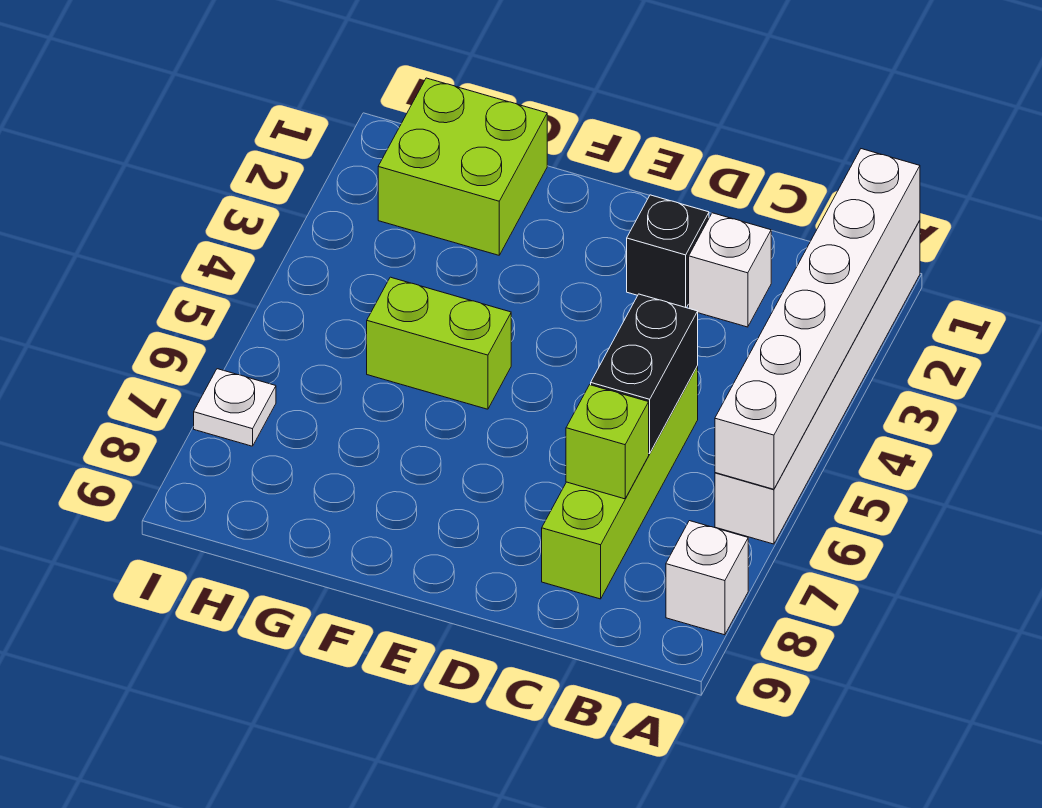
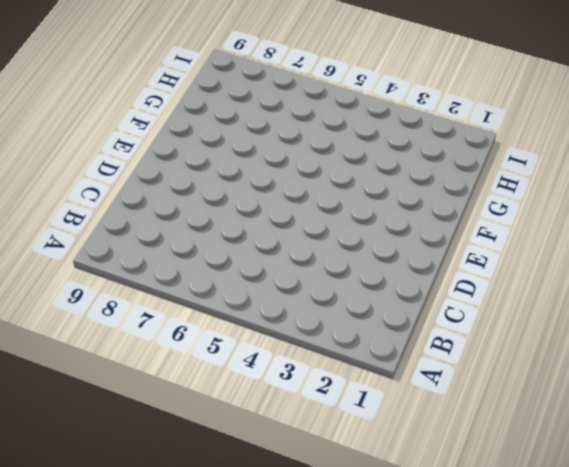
none -> white 1x6 brick [715,221,920,544]
none -> white 1x1 brick [666,521,748,635]

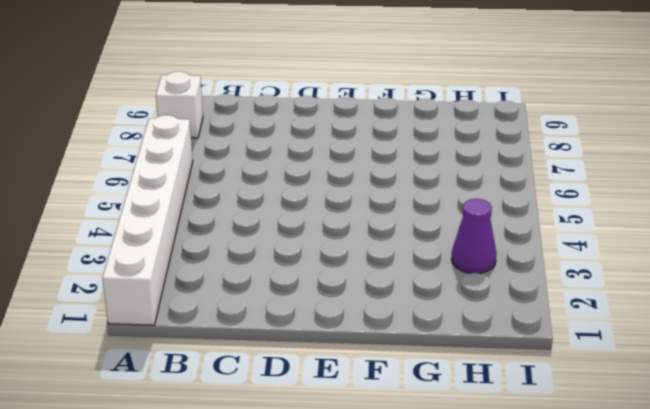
purple 1x1 cone [451,199,496,273] -> none
none -> white 1x1 brick [689,213,771,327]
none -> lime 1x4 brick [542,366,698,599]

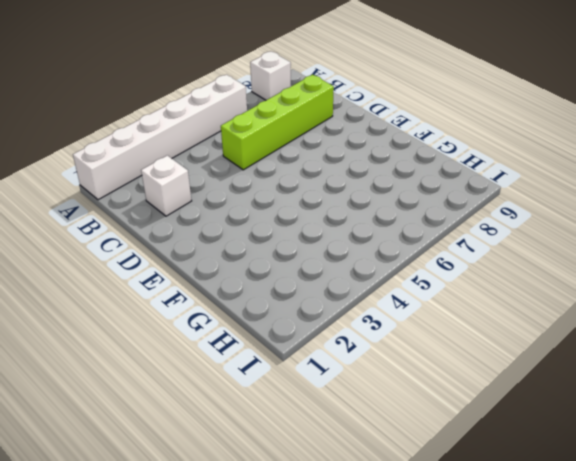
none -> black 1x1 brick [627,195,709,308]
none -> lime 1x2 brick [367,277,511,409]

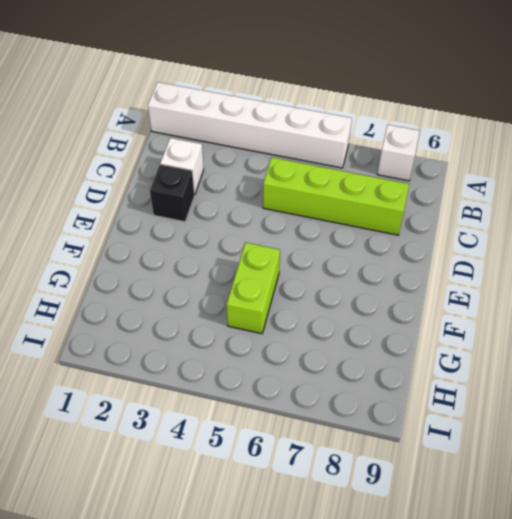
none -> lime 2x2 brick [378,78,547,255]
none -> white 1x1 plate [194,369,276,446]

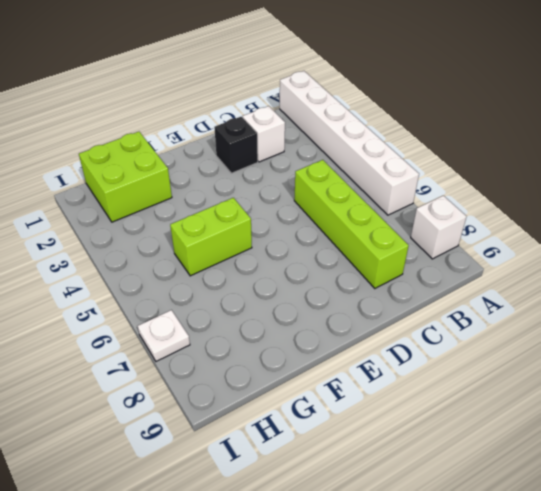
none -> white 1x6 brick [715,149,920,489]
none -> black 1x2 brick [591,294,698,454]

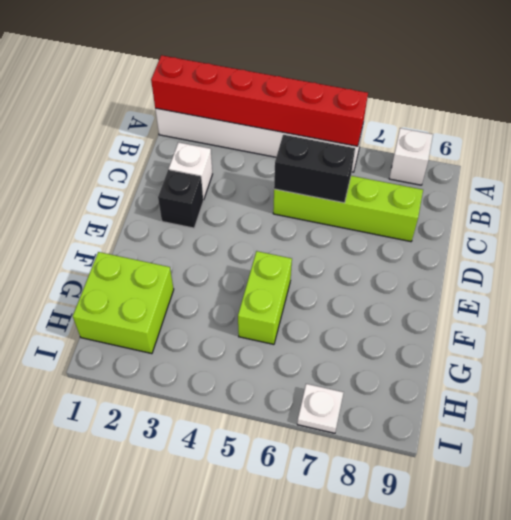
red 1x6 brick [151,55,368,146] -> white 1x6 brick [715,149,920,489]
none -> lime 1x1 brick [566,385,649,499]

